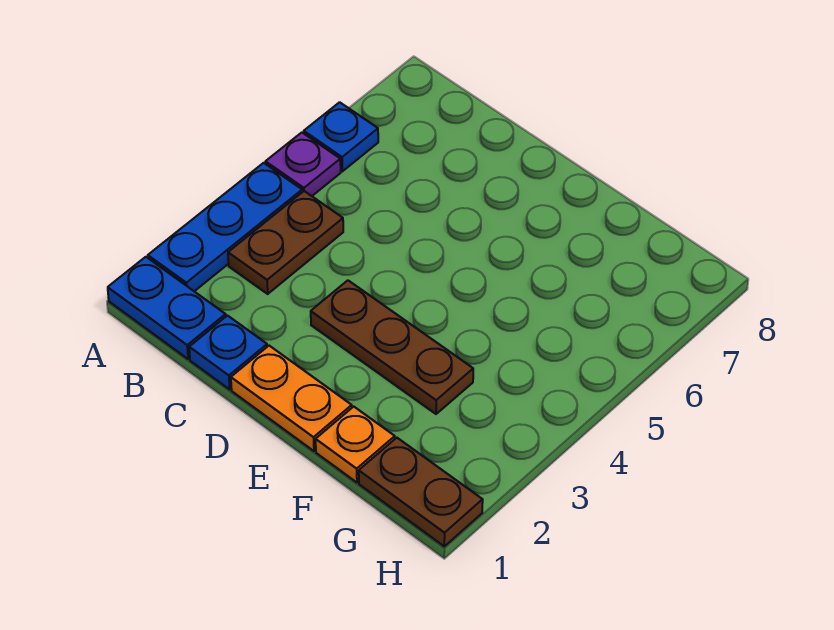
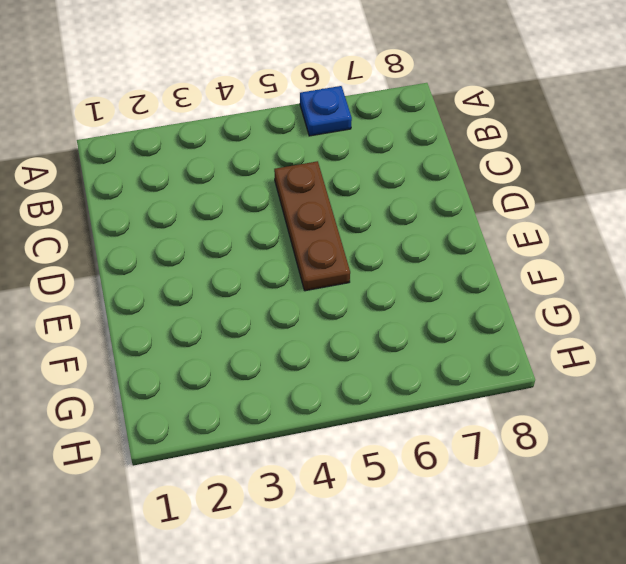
brown 1x3 plate [274,161,350,291] -> brown 1x3 plate moved to [311,280,473,414]
none -> blue 1x2 plate [108,257,226,359]
none -> blue 1x3 plate [148,163,302,291]

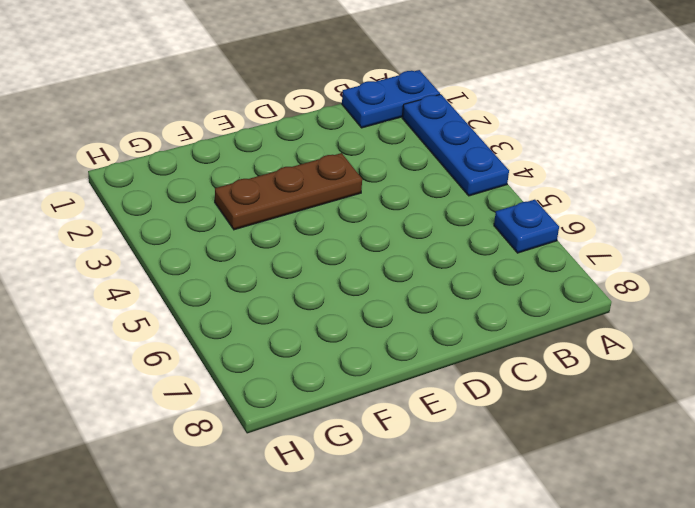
none -> purple 1x1 plate [265,133,341,196]
none -> brown 1x2 plate [228,191,343,294]

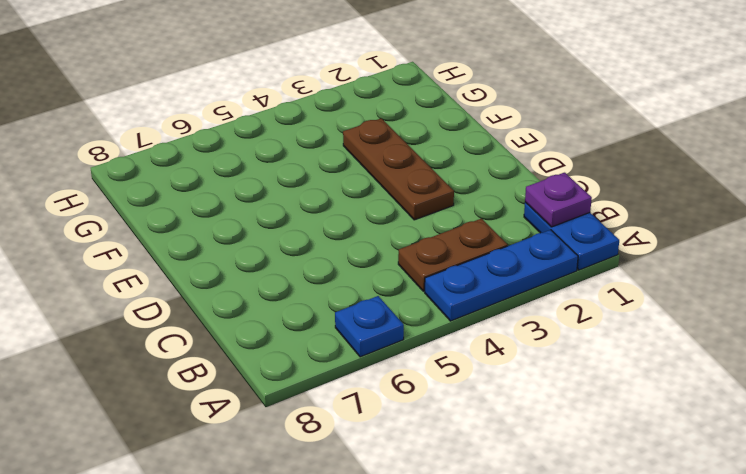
purple 1x1 plate [525,173,592,227] -> purple 1x1 plate moved to [265,133,341,196]
none -> blue 1x1 plate [189,316,267,389]
none -> orange 1x2 plate [231,346,352,451]

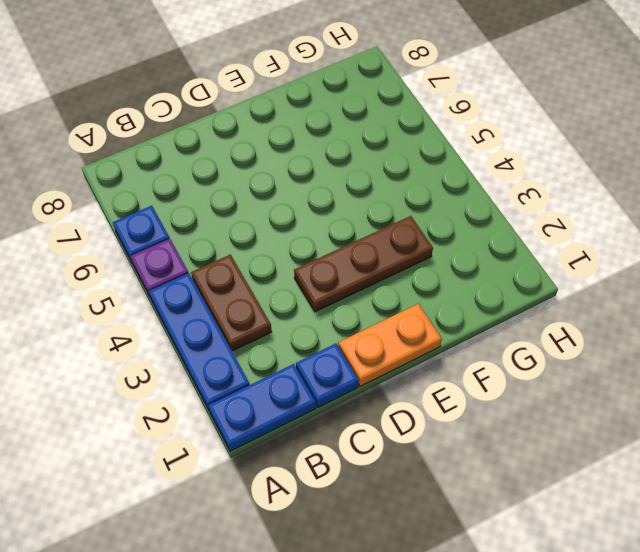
none -> orange 1x1 plate [316,407,395,482]
none -> brown 1x2 plate [359,438,483,546]

